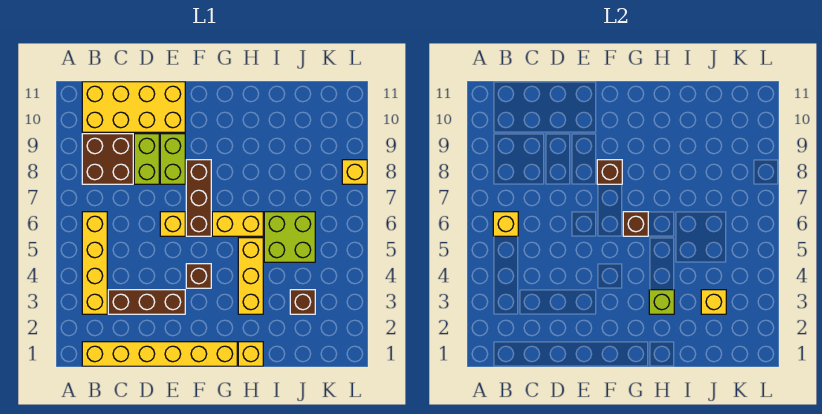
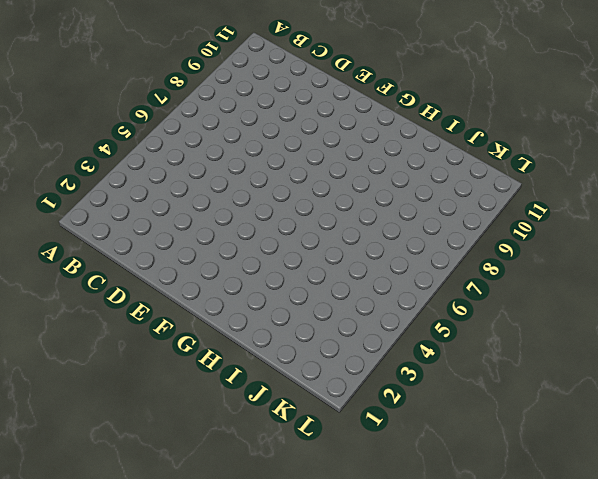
none -> yellow 1x6 brick [82,342,237,366]
none -> yellow 1x4 brick [82,212,107,314]
none -> brown 2x2 brick [82,134,133,184]

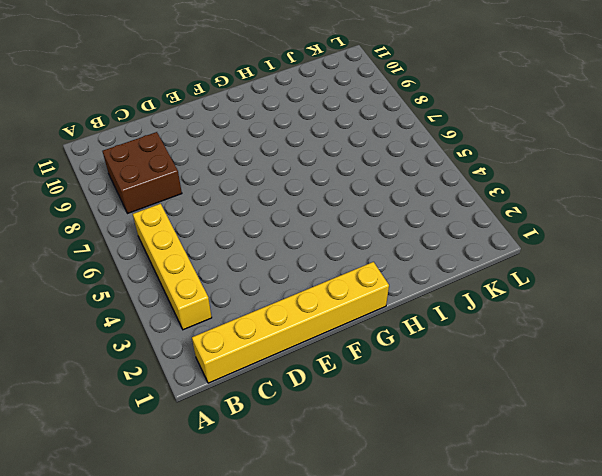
none -> yellow 2x4 brick [82,82,185,132]
none -> brown 1x3 brick [108,290,185,314]
none -> lime 1x2 brick [134,134,159,184]

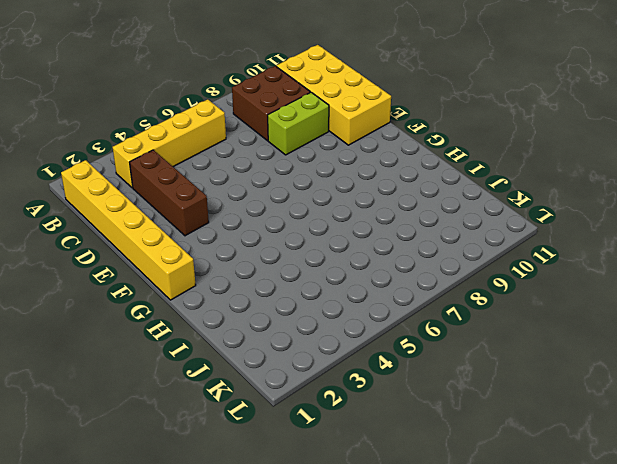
none -> yellow 1x1 brick [160,212,185,236]
none -> lime 1x2 brick [160,134,185,184]
none -> brown 1x1 brick [186,264,211,288]

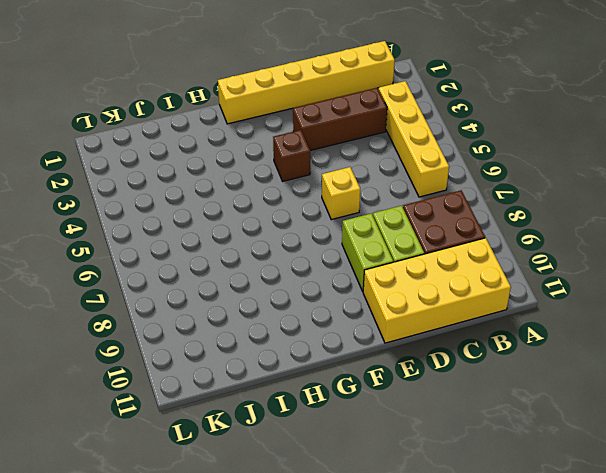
none -> brown 1x3 brick [186,160,211,236]
none -> yellow 1x2 brick [212,212,263,236]
none -> yellow 1x1 brick [238,342,263,366]

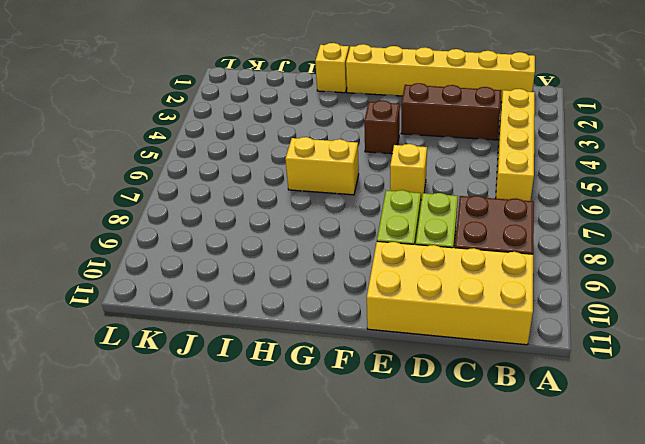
none -> brown 1x3 brick [186,160,211,236]
none -> yellow 1x3 brick [238,238,263,314]
none -> lime 2x2 brick [264,212,315,262]

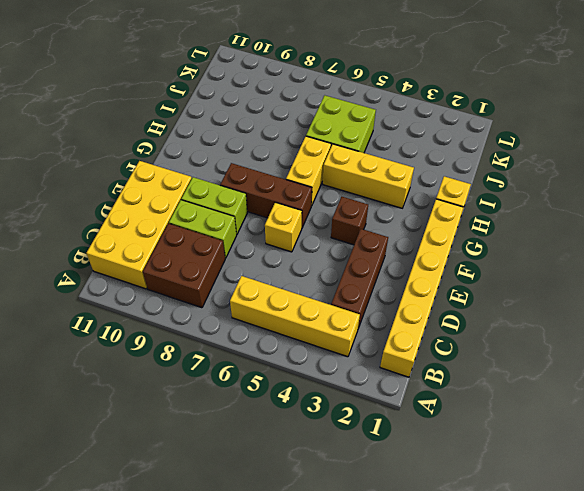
none -> brown 1x1 brick [290,290,315,314]
none -> yellow 1x1 brick [342,160,367,184]
none -> yellow 1x1 brick [493,212,518,236]

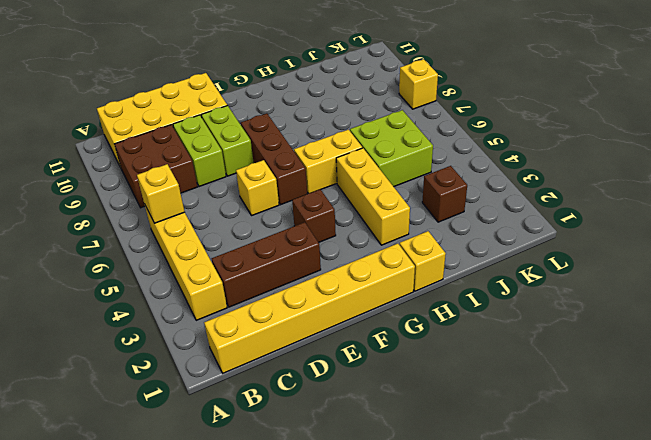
none -> brown 1x1 brick [597,160,622,184]
none -> brown 1x1 brick [623,212,648,236]
none -> lime 1x1 brick [649,290,674,314]

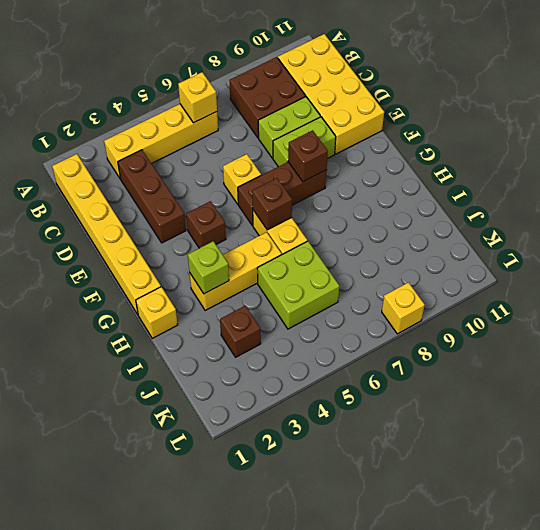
none -> yellow 1x1 brick [701,290,726,314]

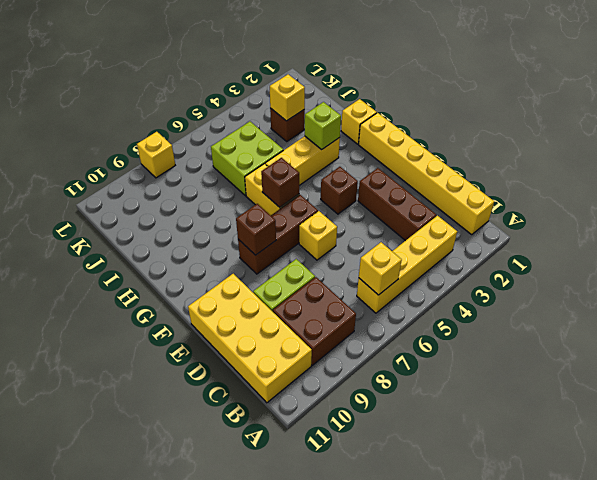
none -> lime 1x2 brick [160,134,185,184]

